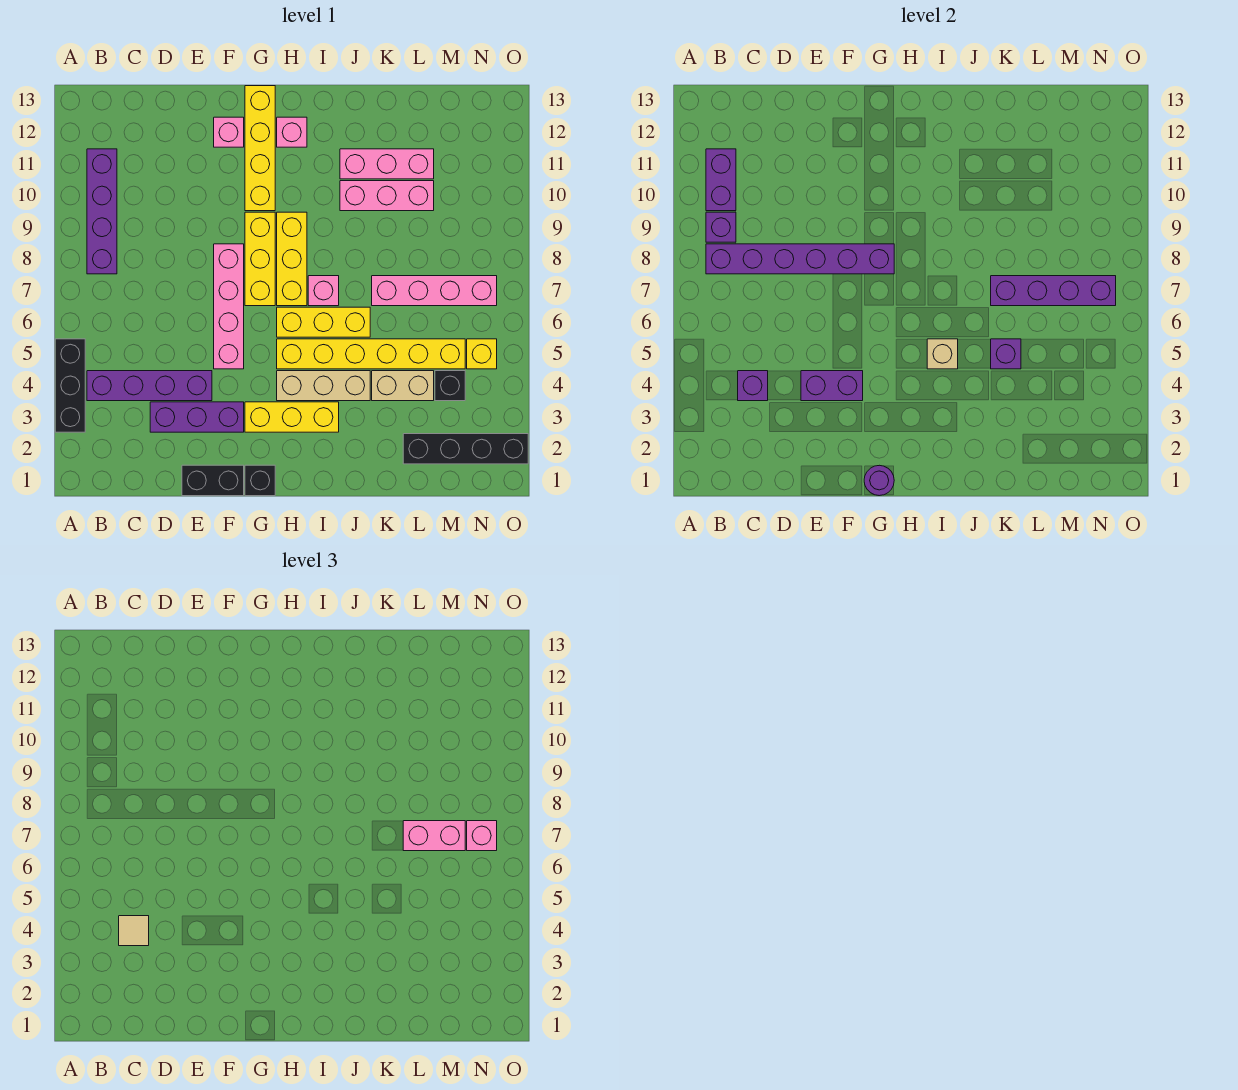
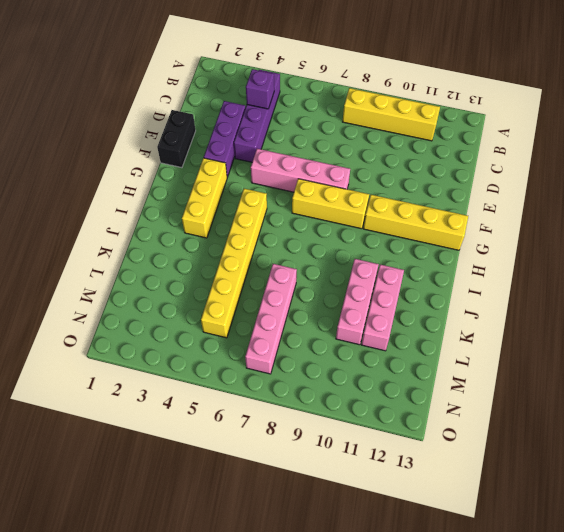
yellow 1x4 brick [343,88,440,141] -> purple 1x4 brick [87,149,117,274]
none -> black 1x3 brick [55,339,85,432]
none -> pink 1x1 brick [214,117,244,147]
none -> black 1x1 brick [245,465,275,496]
none -> tan 1x3 brick [277,371,370,401]

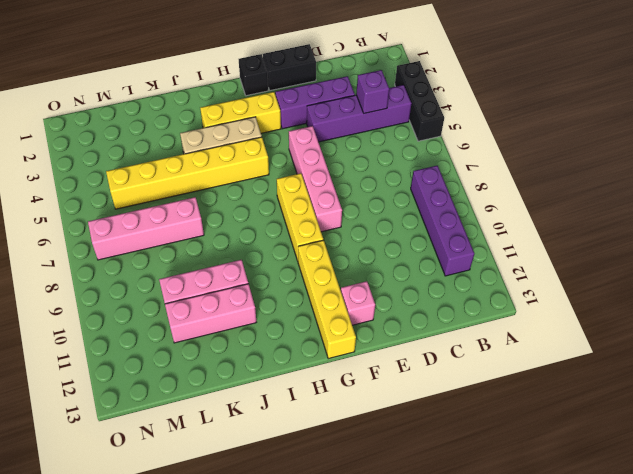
none -> yellow 1x3 brick [277,307,370,337]
none -> yellow 1x3 brick [277,212,307,306]
none -> pink 1x1 brick [277,117,307,147]
none -> pink 1x1 brick [308,276,339,306]

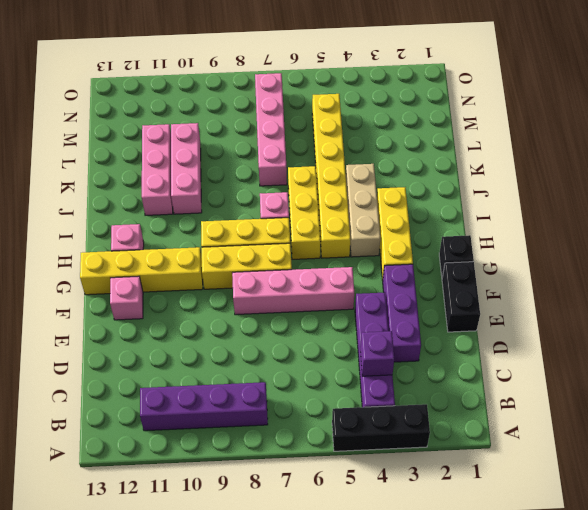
none -> tan 1x2 brick [372,371,434,401]
none -> black 1x4 brick [403,434,528,464]
none -> black 1x1 brick [435,371,465,401]
none -> yellow 1x1 brick [467,339,497,369]

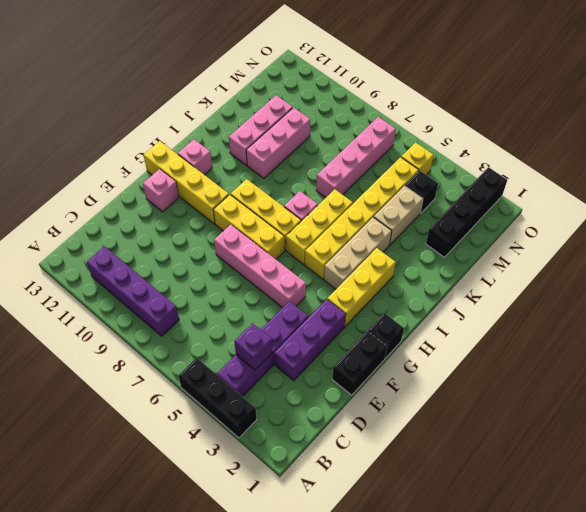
none -> purple 1x6 brick [706,244,894,274]
none -> purple 1x1 brick [706,212,736,242]
none -> purple 1x2 brick [706,149,736,211]
none -> purple 1x2 brick [801,371,863,401]

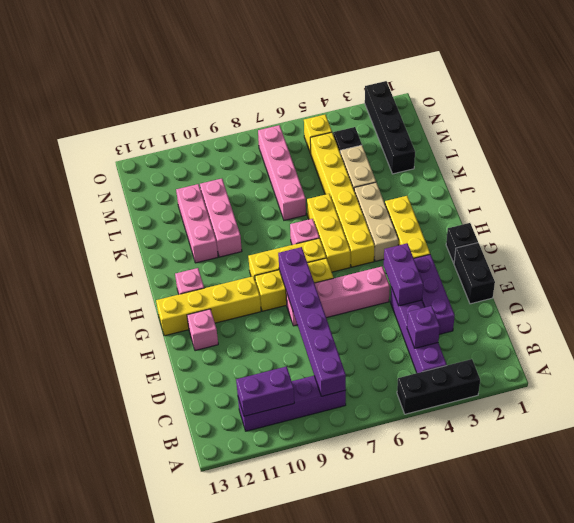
none -> purple 1x1 brick [706,212,736,242]
none -> purple 1x1 round brick [864,465,894,496]
none -> tan 1x1 brick [927,339,958,369]
none -> purple 1x1 brick [991,339,1021,369]

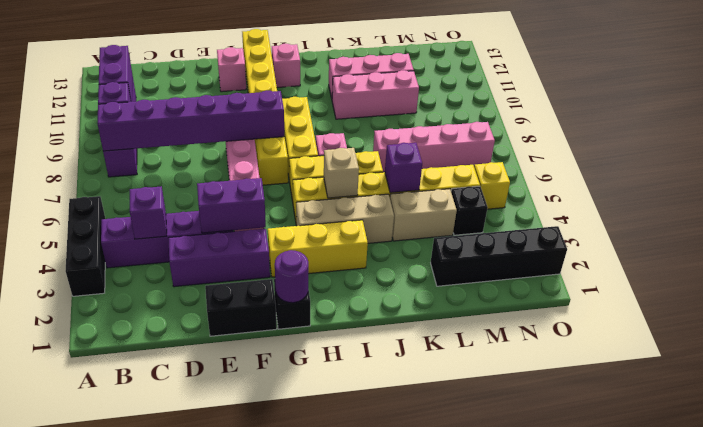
none -> purple 1x4 brick [991,276,1116,306]
none -> tan 1x1 tile [119,916,149,946]
none -> pink 1x2 brick [403,821,465,851]
none -> pink 1x1 brick [467,821,497,851]

